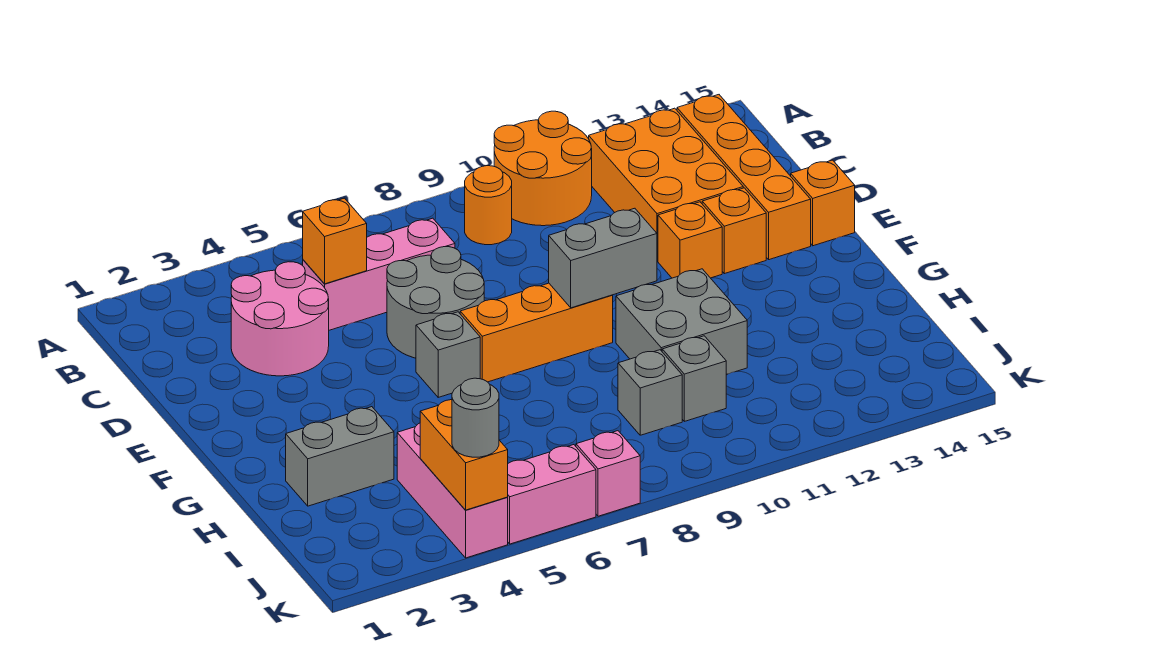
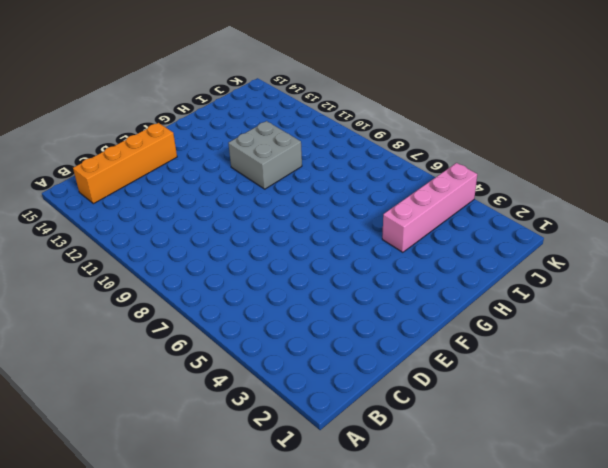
pink 1x4 brick [382,163,477,252] -> pink 1x3 brick [397,423,508,558]
none -> orange 2x2 round brick [494,111,592,226]
none -> orange 1x1 round brick [465,166,512,245]
none -> orange 2x3 brick [589,108,743,261]

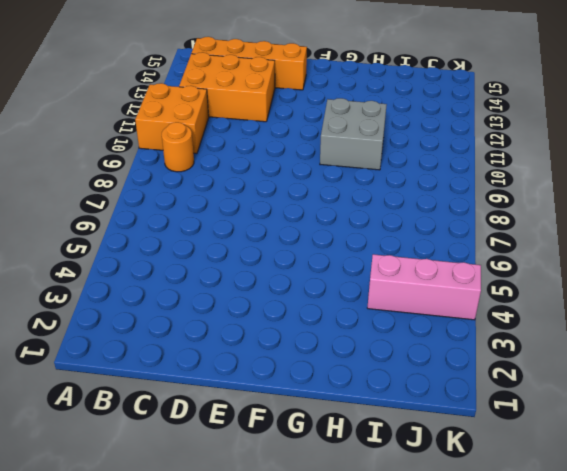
orange 2x2 brick [135,83,209,153] -> orange 2x2 round brick [494,111,592,226]
none -> pink 2x2 round brick [231,262,329,376]
none -> pink 1x3 brick [303,218,455,330]
none -> grey 2x2 round brick [387,247,484,358]

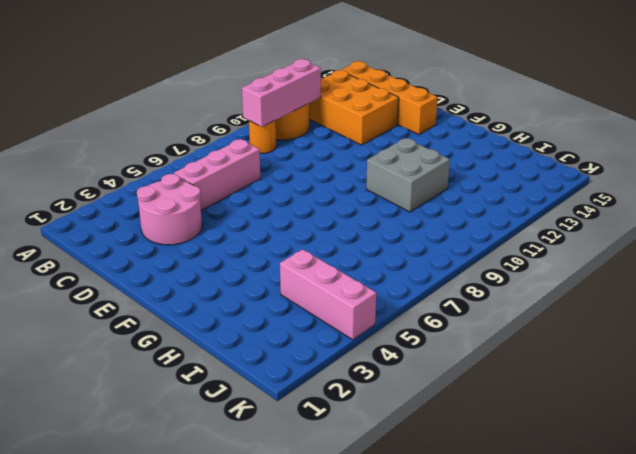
pink 1x3 brick [242,59,321,127] -> none
none -> grey 2x2 round brick [387,247,484,358]
none -> orange 1x1 brick [658,202,722,278]
none -> orange 1x1 brick [702,188,766,274]

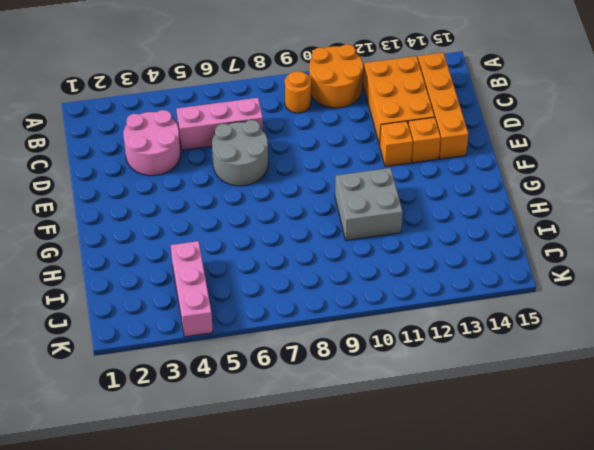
none -> orange 1x1 brick [791,160,855,246]
none -> grey 1x1 brick [416,312,480,397]
none -> orange 1x3 brick [460,283,613,382]

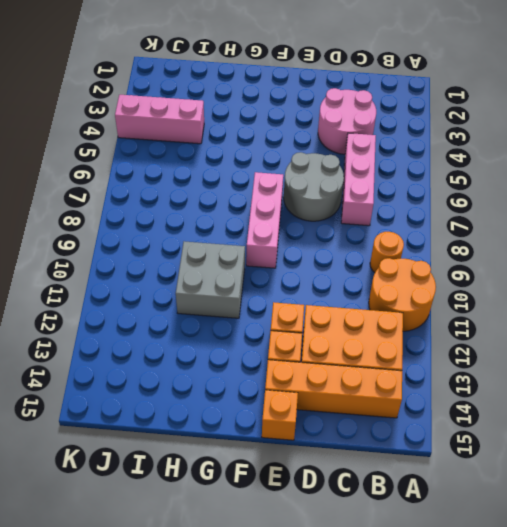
pink 1x3 brick [246,172,283,268] -> orange 1x3 brick [460,283,613,382]
none -> grey 1x1 brick [416,312,480,397]
none -> grey 1x2 brick [286,407,394,506]
none -> grey 1x1 brick [618,350,682,435]

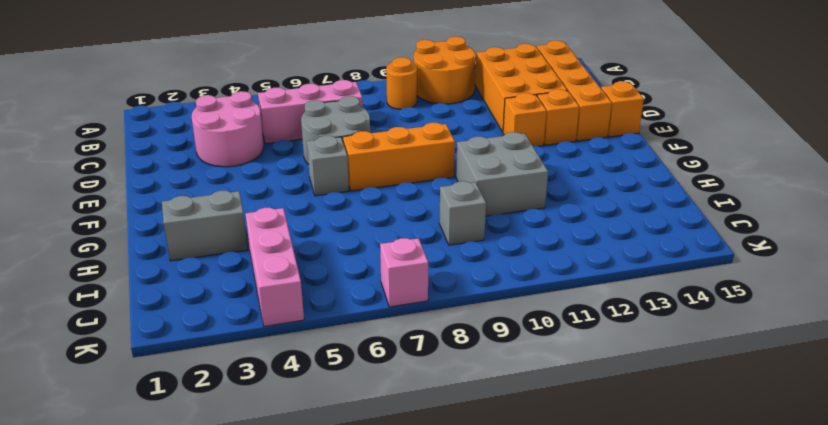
none -> grey 1x1 brick [662,336,726,421]
none -> pink 1x2 brick [507,445,596,544]
none -> orange 1x1 brick [303,198,367,284]

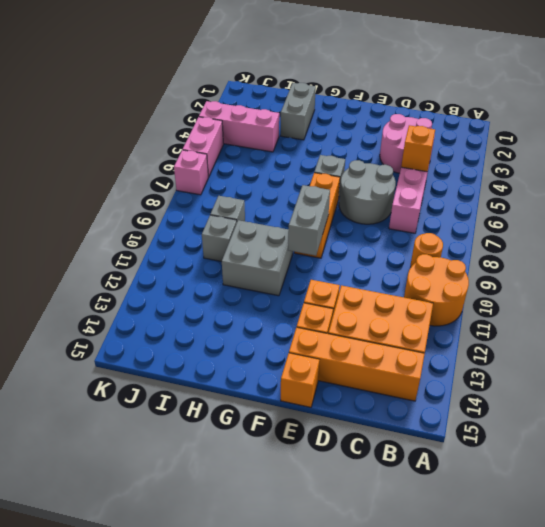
none -> orange 1x2 brick [420,400,508,510]
none -> grey 1x1 round brick [452,378,499,457]

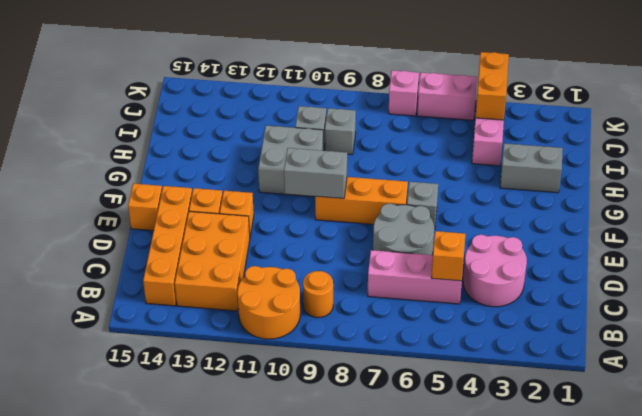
none -> grey 1x1 round brick [452,378,499,457]

